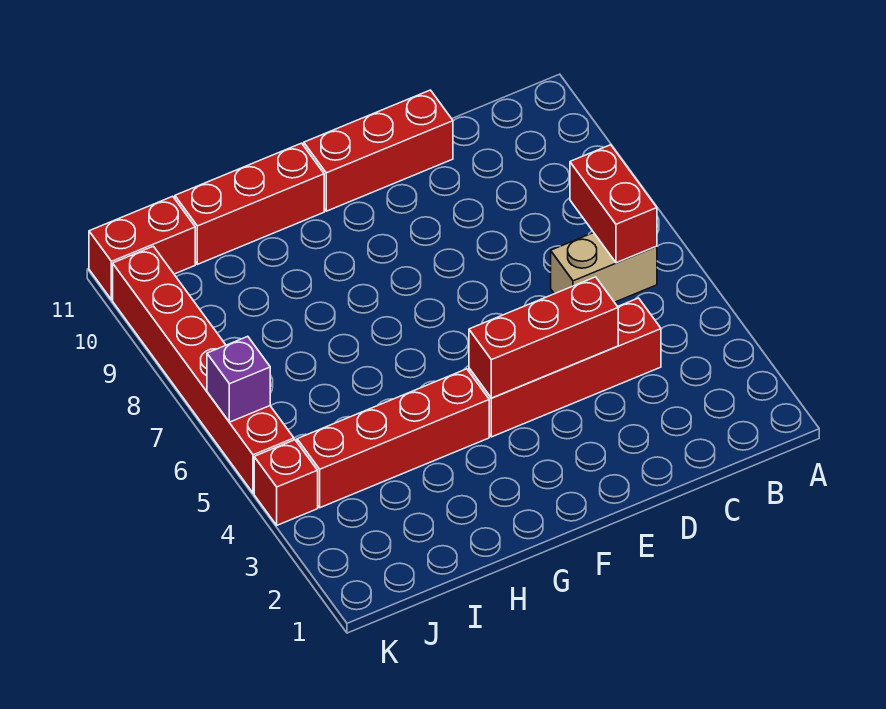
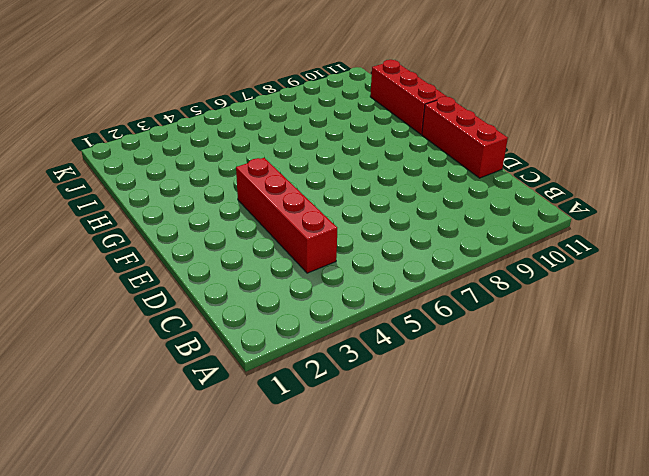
none -> tan 1x2 brick [551,233,657,302]
none -> red 1x4 brick [297,369,489,508]

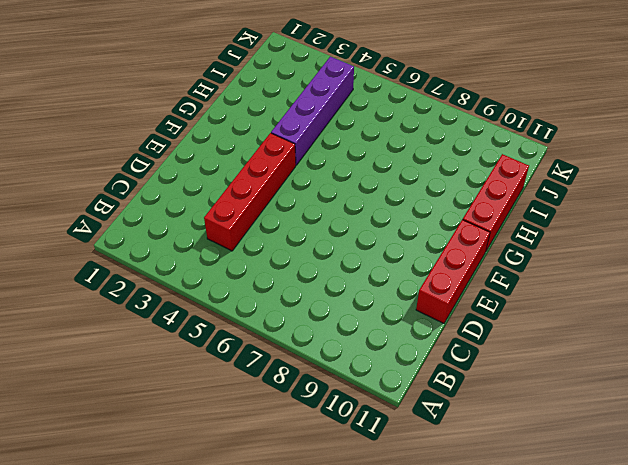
purple 1x4 brick [271,57,354,165] -> red 1x4 brick [297,369,489,508]
none -> tan 1x2 brick [551,233,657,302]
none -> red 1x2 brick [89,196,195,300]

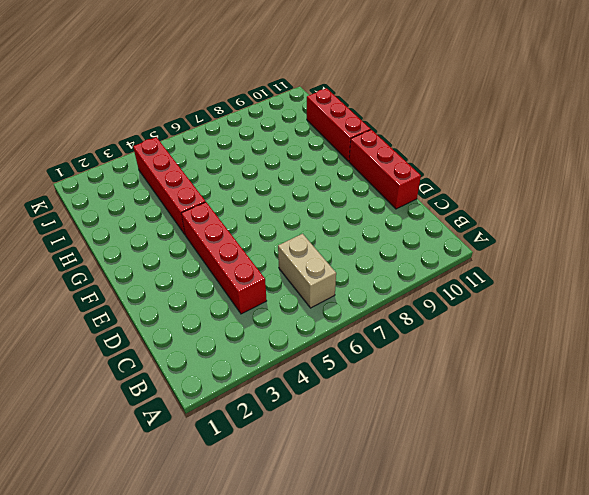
none -> red 1x2 brick [89,196,195,300]
none -> red 1x1 brick [254,440,318,525]

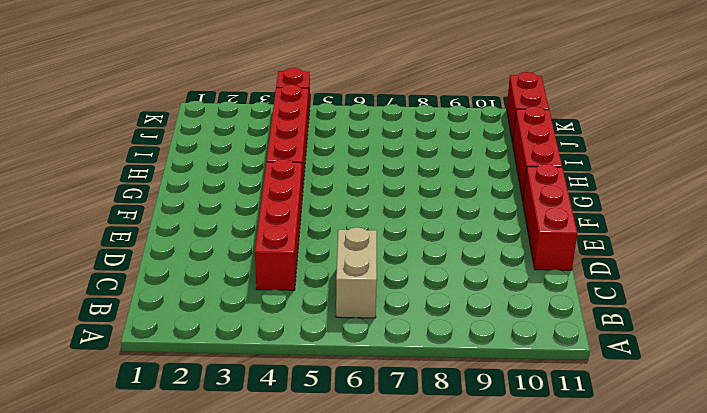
none -> red 1x6 brick [113,246,294,493]
none -> red 1x2 brick [570,145,657,263]

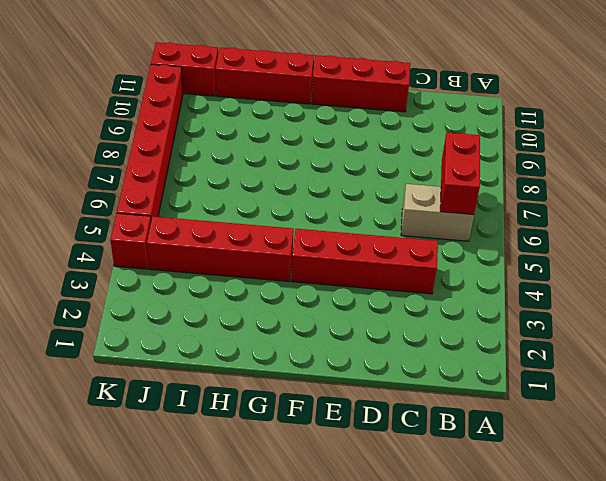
none -> red 1x3 brick [469,277,618,398]
none -> purple 1x1 brick [207,336,270,422]

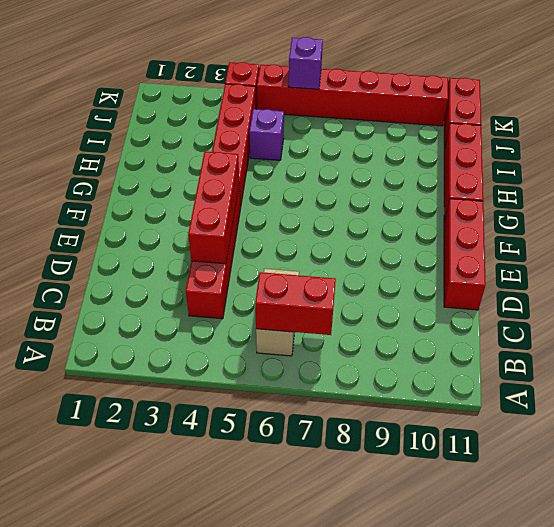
purple 1x1 brick [249,109,284,160] -> none

